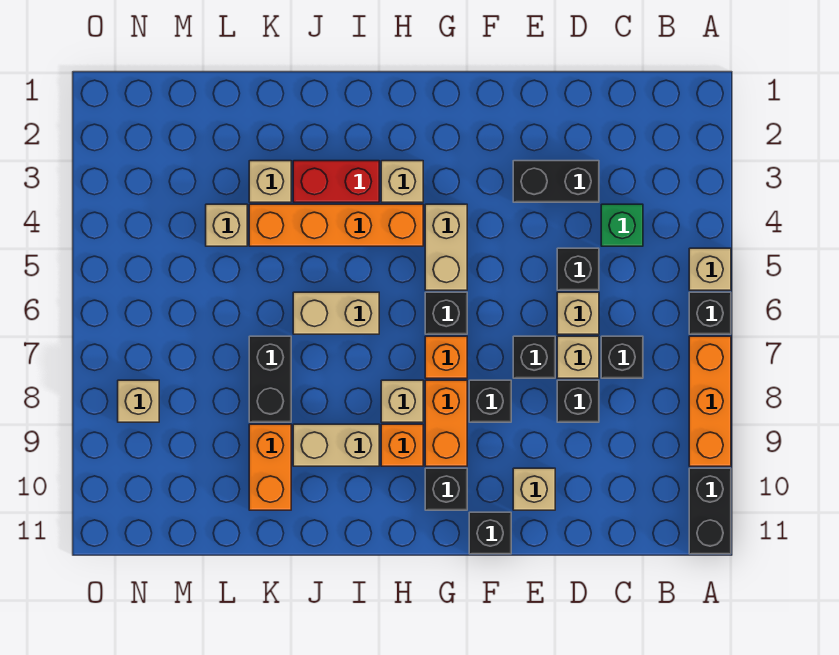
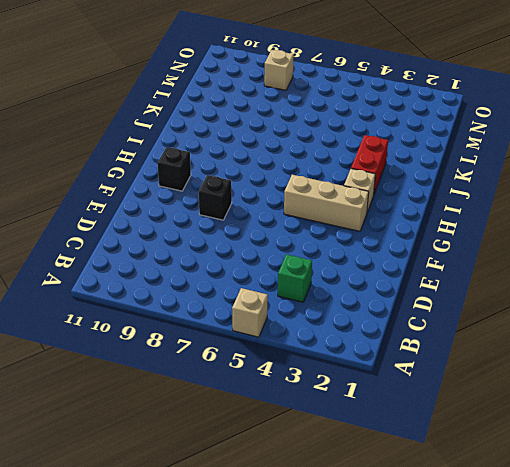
tan 1x3 brick [284,175,369,231] -> tan 1x2 brick [425,204,467,290]
none -> black 1x1 brick [689,292,731,334]
none -> orange 1x3 brick [689,336,731,466]
none -> black 1x2 brick [689,468,731,554]
none -> black 1x1 brick [601,336,643,378]

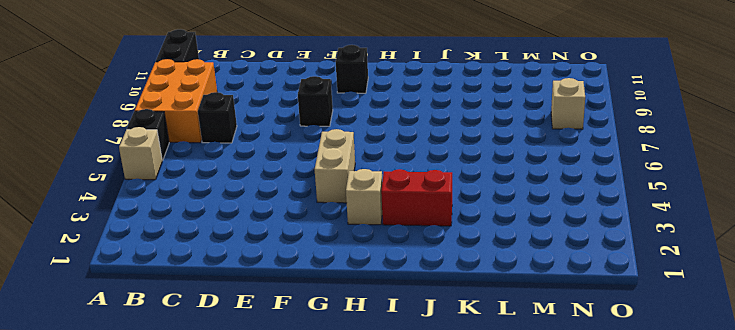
orange 2x3 brick [135,59,217,143] -> orange 1x3 brick [689,336,731,466]
none -> green 1x1 brick [601,204,643,246]
none -> black 1x2 brick [513,161,599,202]
none -> black 1x1 brick [557,248,599,290]
none -> tan 1x1 brick [557,292,599,334]

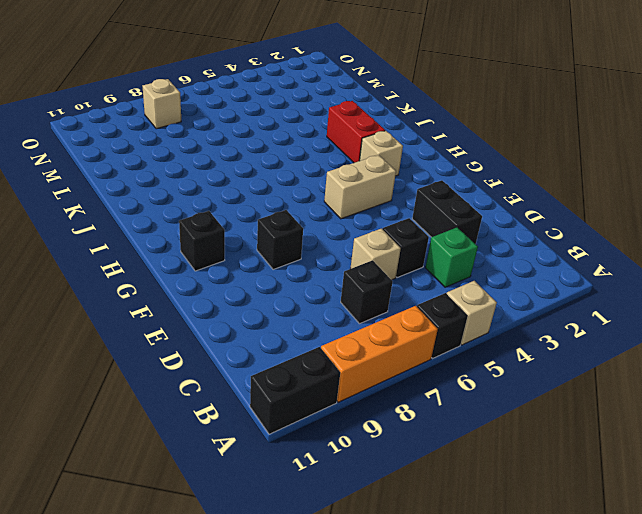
none -> tan 1x1 brick [557,336,599,378]
none -> black 1x1 brick [557,380,599,422]
none -> black 1x1 brick [513,336,555,378]
none -> tan 1x1 brick [513,468,555,510]

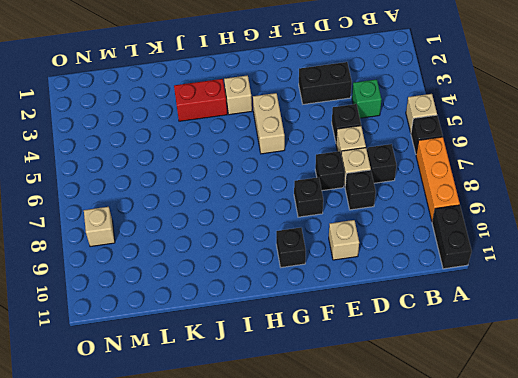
none -> black 1x1 brick [469,512,511,554]
none -> black 1x1 brick [425,292,467,334]
none -> orange 1x1 brick [425,336,467,378]
none -> orange 1x2 brick [425,380,467,466]

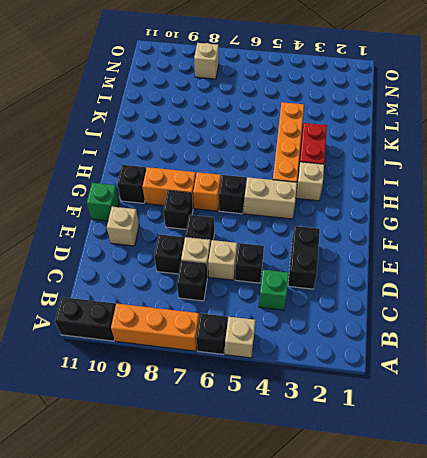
green 1x1 brick [87,183,120,221] -> black 1x1 brick [469,512,511,554]
none -> tan 1x1 brick [381,380,423,422]
none -> orange 1x1 brick [381,424,423,466]
none -> tan 1x2 brick [293,292,379,334]
none -> tan 1x2 brick [293,424,379,466]

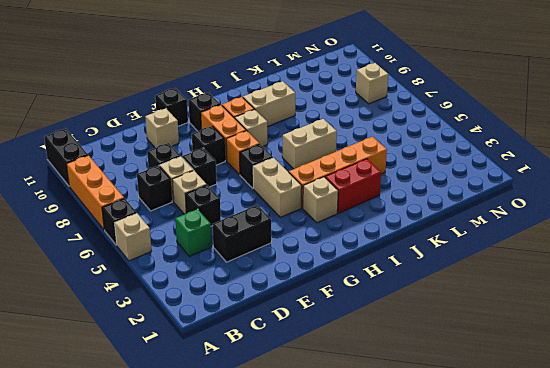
none -> tan 1x1 brick [249,161,291,202]
none -> black 1x2 brick [249,336,291,422]
none -> orange 1x2 brick [249,424,291,510]
none -> tan 1x1 brick [206,204,247,246]

